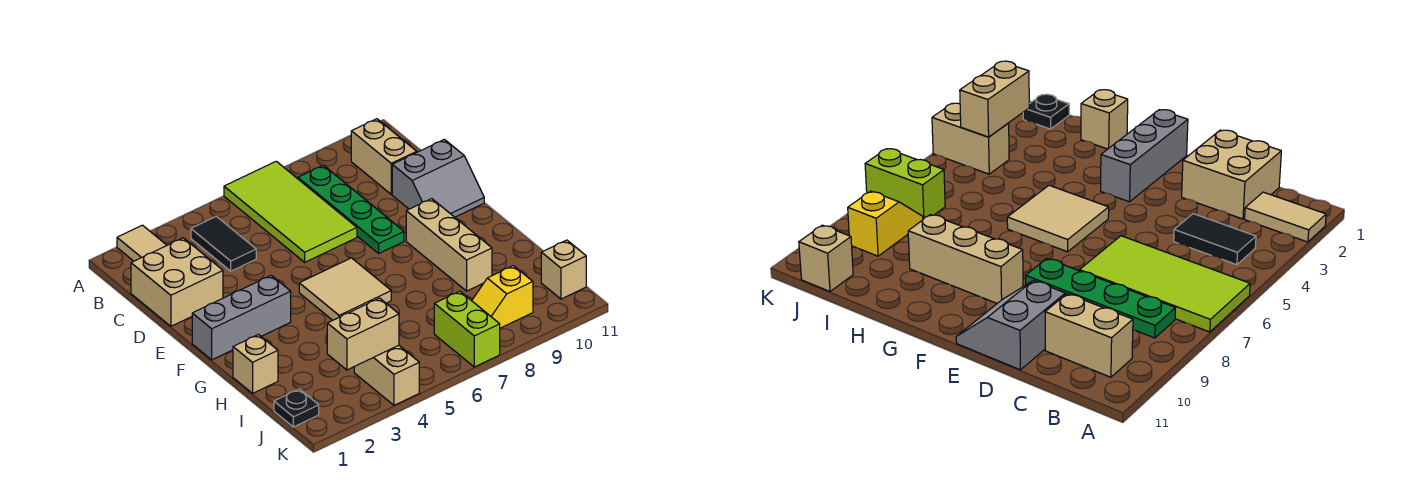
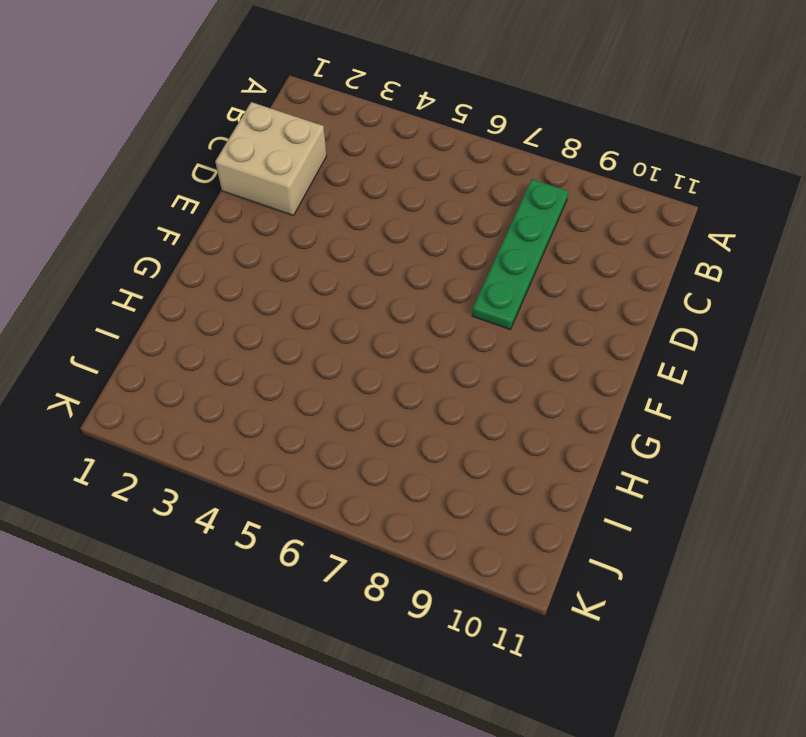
none -> tan 1x2 tile [117,225,167,261]
none -> lime 2x4 tile [224,161,357,262]
none -> black 1x2 tile [191,216,256,271]

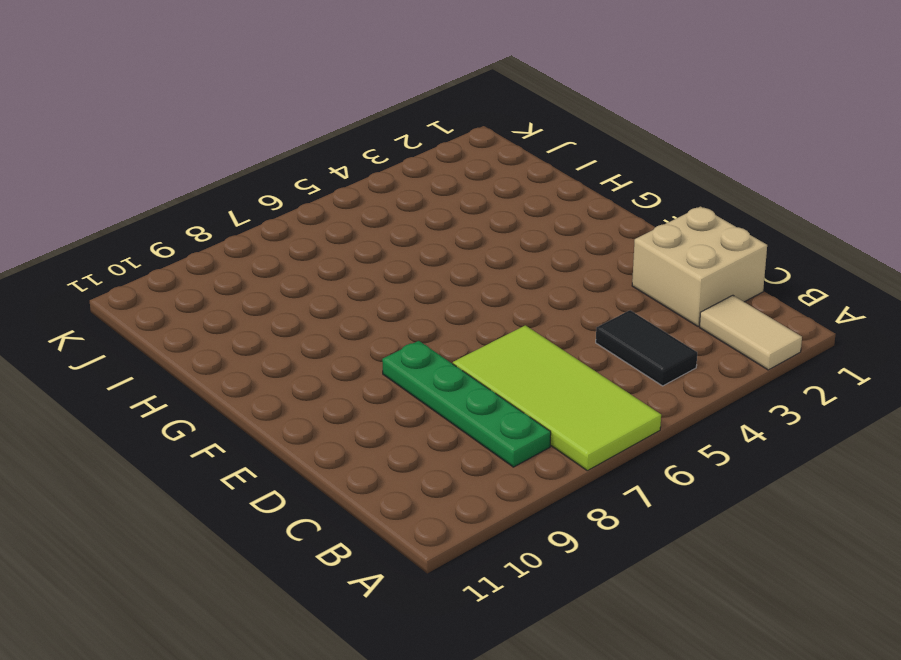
none -> tan 1x2 brick [351,119,417,194]
none -> grey 2x2 slope [392,139,484,217]
none -> grey 1x3 brick [192,275,291,360]

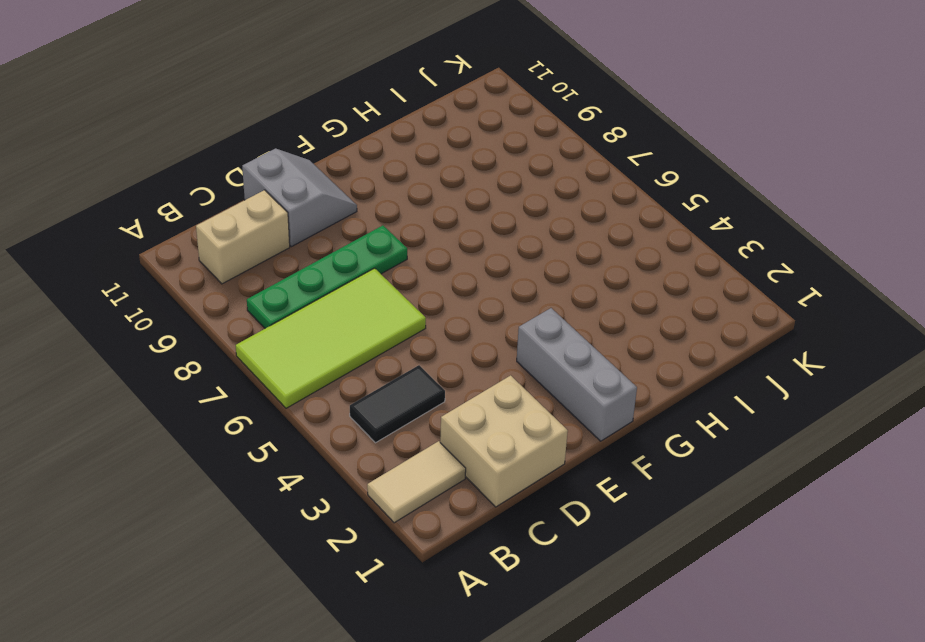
none -> tan 2x2 tile [299,258,391,320]
none -> tan 1x3 brick [406,199,492,291]
none -> tan 1x1 brick [233,335,278,393]

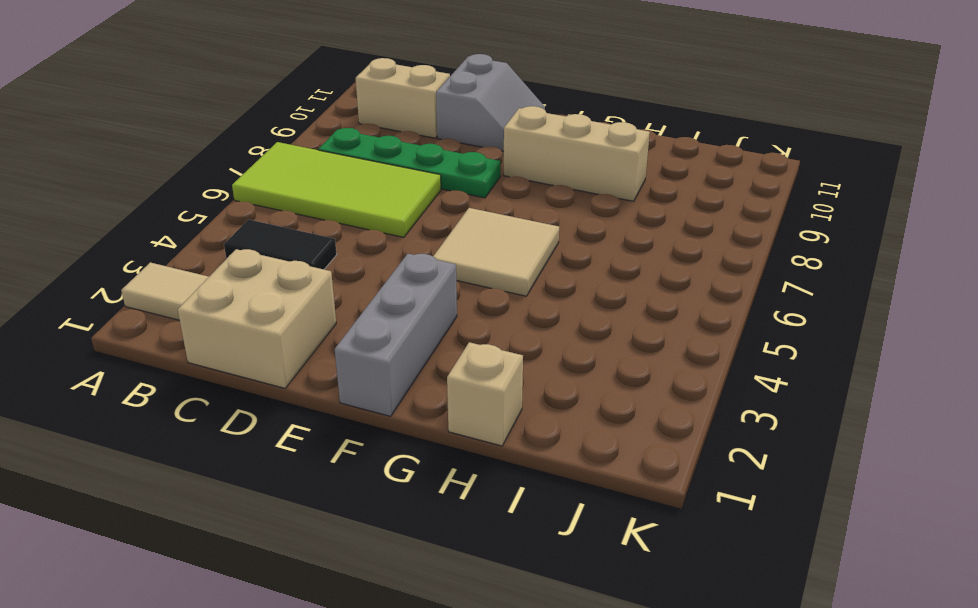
none -> black 1x1 plate [274,389,319,427]
none -> tan 1x2 brick [354,345,419,405]
none -> lime 1x2 brick [434,291,500,367]

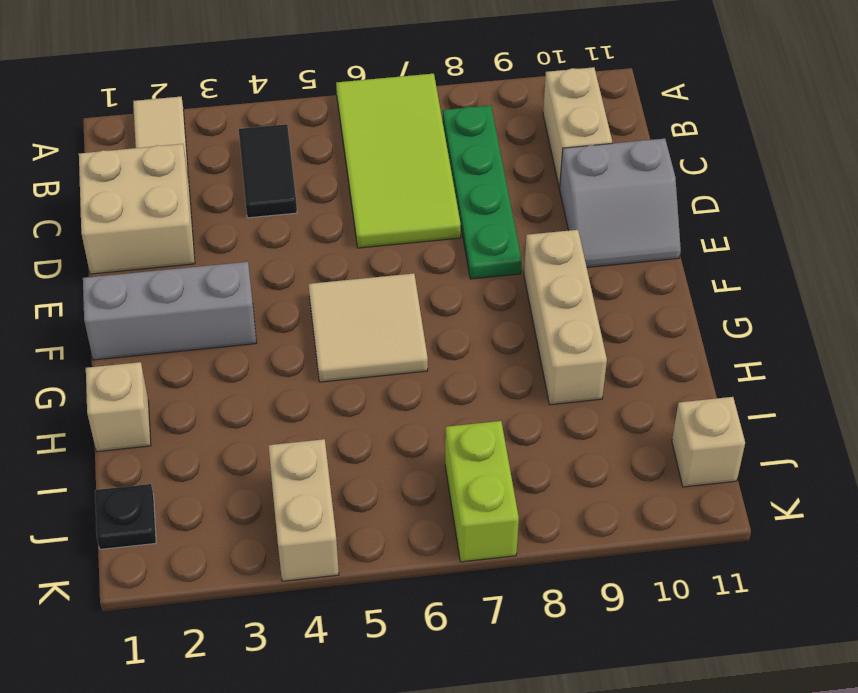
none -> yellow 1x2 slope [472,266,533,328]
none -> tan 1x2 brick [327,298,399,370]

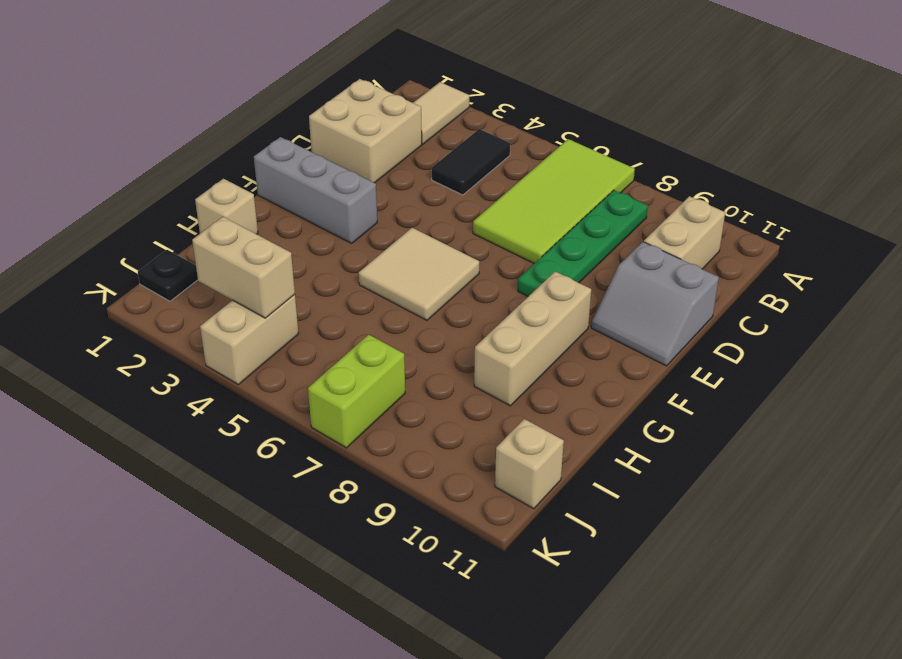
none -> yellow 1x2 slope [472,266,533,328]

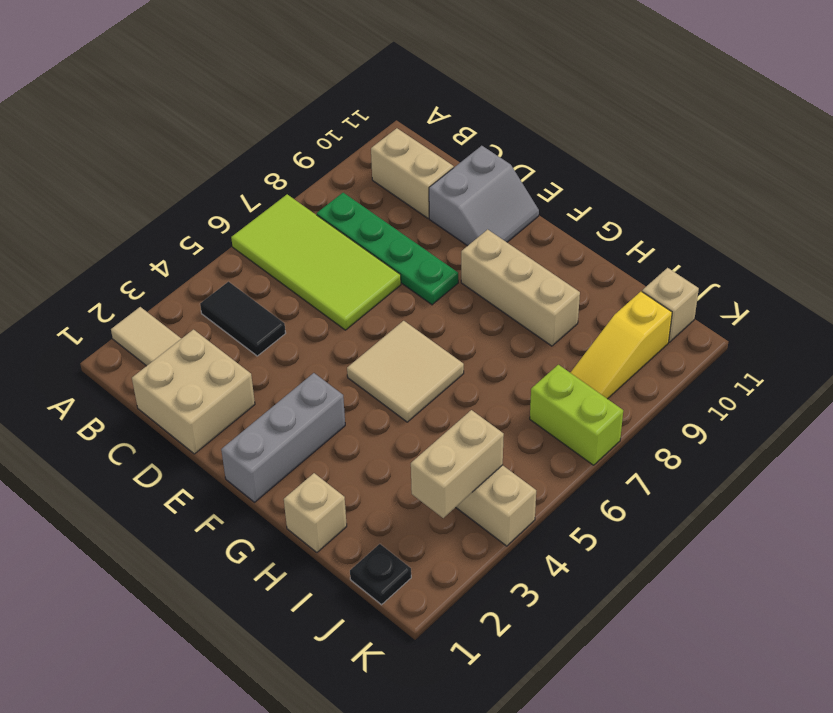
yellow 1x3 slope [570,291,672,399] -> yellow 1x2 slope [472,266,533,328]

